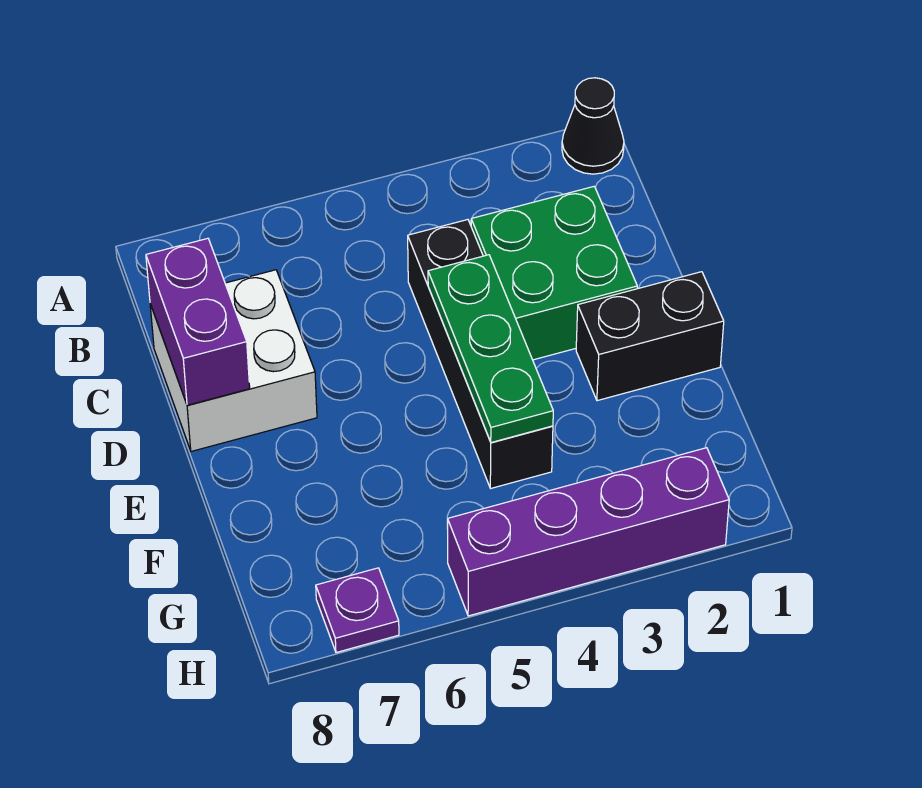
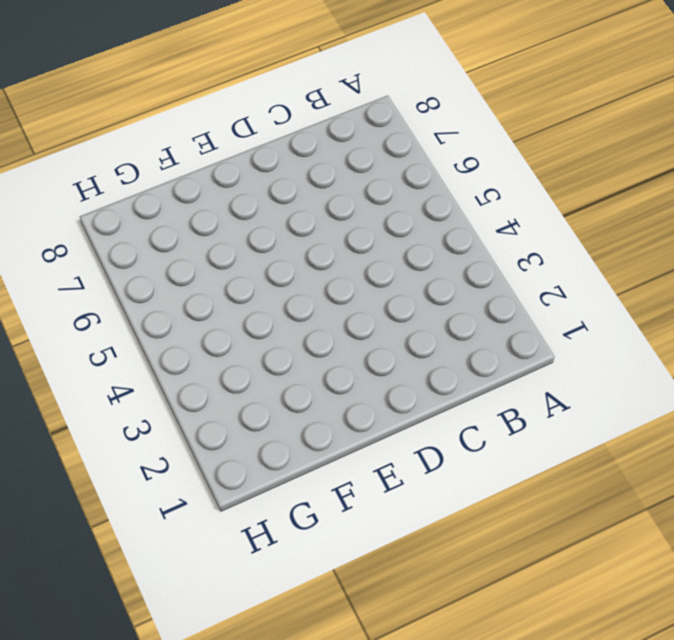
none -> black 1x1 cone [562,78,624,174]
none -> green 2x2 brick [471,187,637,360]

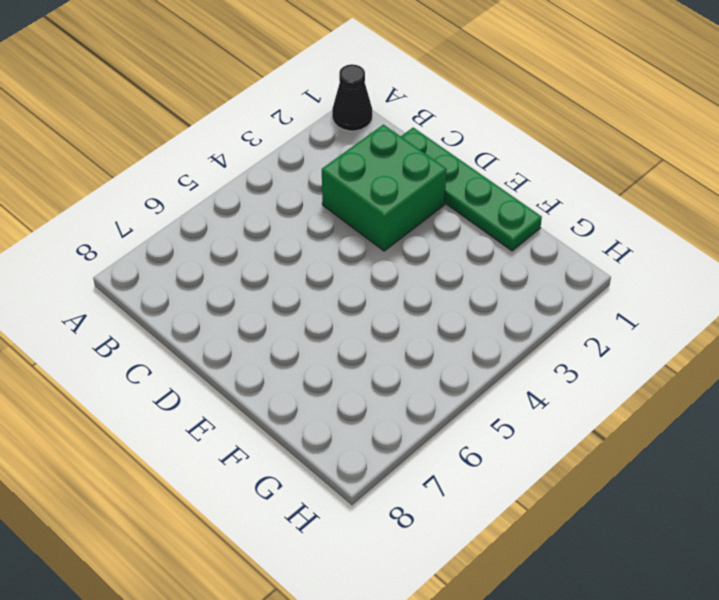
green 1x4 plate [401,128,542,251] -> black 1x2 brick [576,272,724,401]
none -> black 1x4 brick [408,220,553,488]
none -> white 2x2 brick [150,270,317,451]

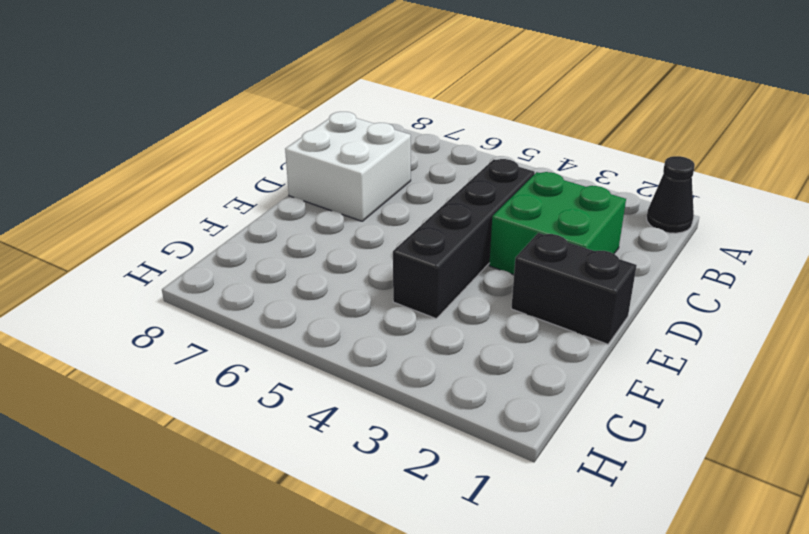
none -> purple 1x4 brick [447,448,729,616]
none -> purple 1x1 plate [316,568,399,653]

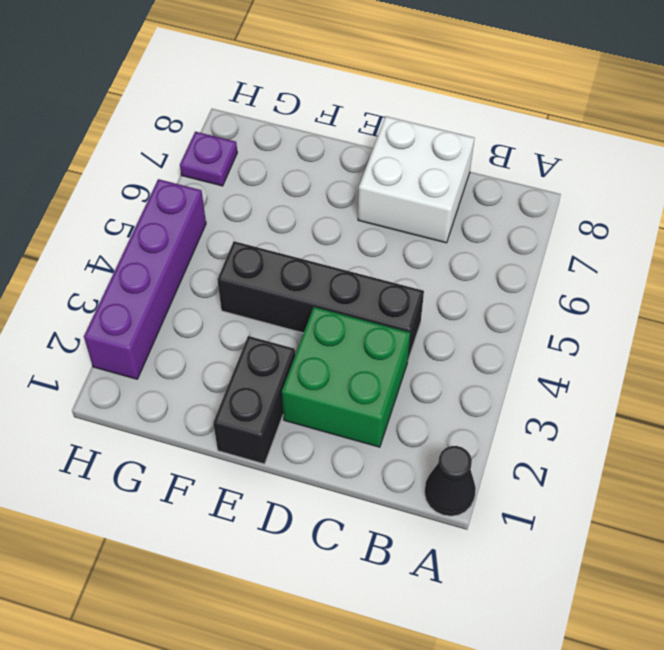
none -> purple 1x2 brick [146,238,250,405]
none -> green 1x3 plate [428,255,553,443]

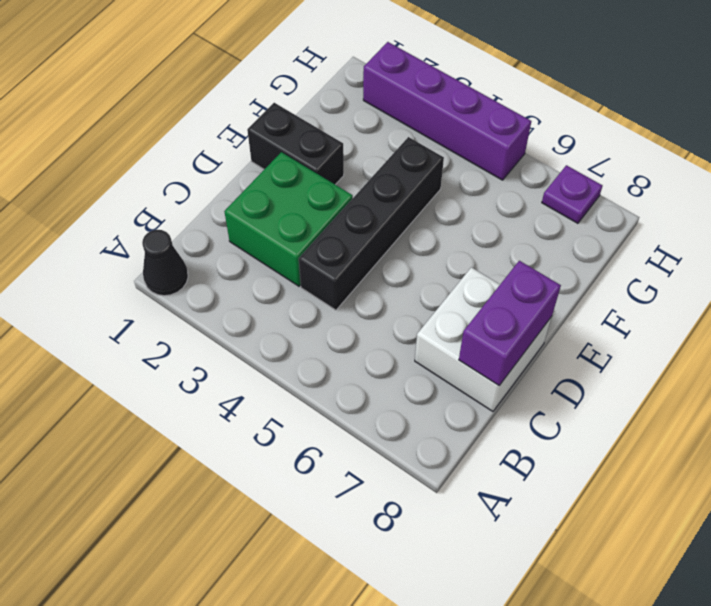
none -> green 1x3 plate [428,255,553,443]

